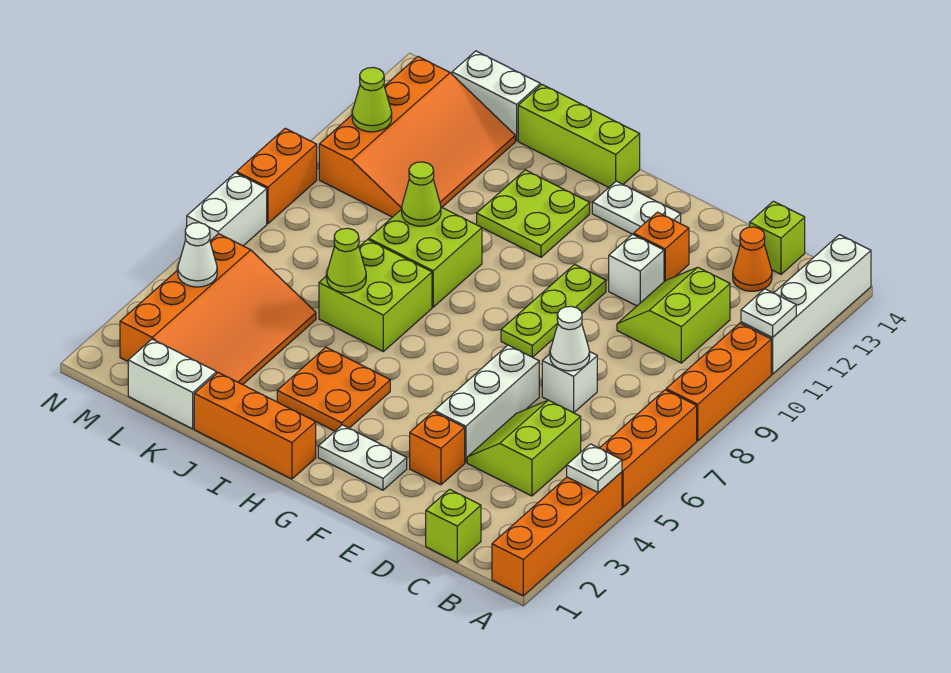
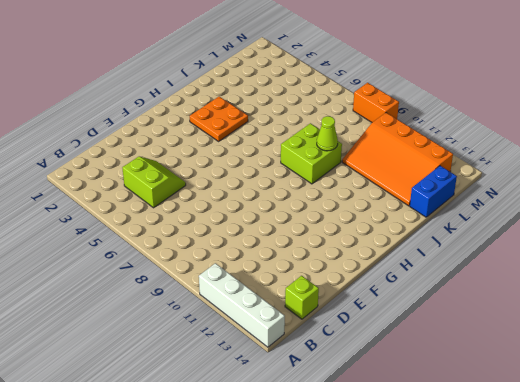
blue 1x2 brick [410,166,457,217] -> white 1x2 brick [452,51,540,141]
none -> orange 1x4 brick [492,472,622,596]
none -> orange 1x3 brick [600,390,697,507]
none -> orange 1x3 brick [666,323,771,441]
none -> lime 1x1 brick [426,489,481,562]

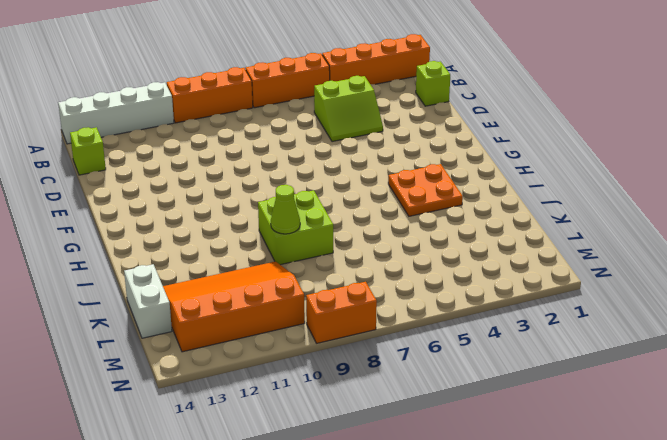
none -> lime 2x2 slope [617,267,730,363]
none -> orange 1x1 cone [733,227,772,291]
none -> white 1x1 brick [542,352,597,413]
none -> orange 1x1 brick [410,412,465,485]

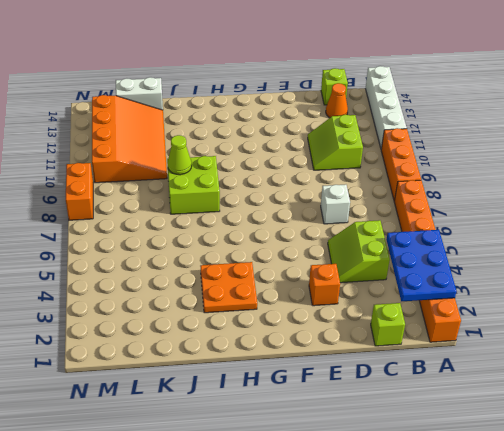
blue 2x3 plate [386,230,456,301] -> white 1x1 plate [567,444,622,492]
none -> white 1x3 brick [434,345,539,463]
none -> white 1x1 brick [609,234,664,306]
none -> orange 1x1 brick [634,212,689,282]
none -> white 1x2 plate [318,425,407,490]

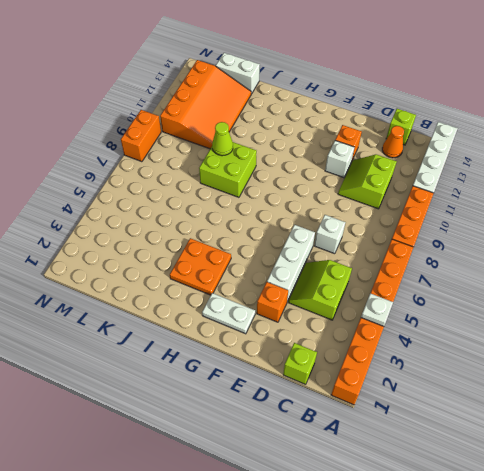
none -> lime 1x3 plate [501,264,606,357]
none -> white 1x2 plate [592,181,681,235]
none -> orange 1x3 brick [194,373,316,479]
none -> lime 2x2 plate [477,170,590,257]

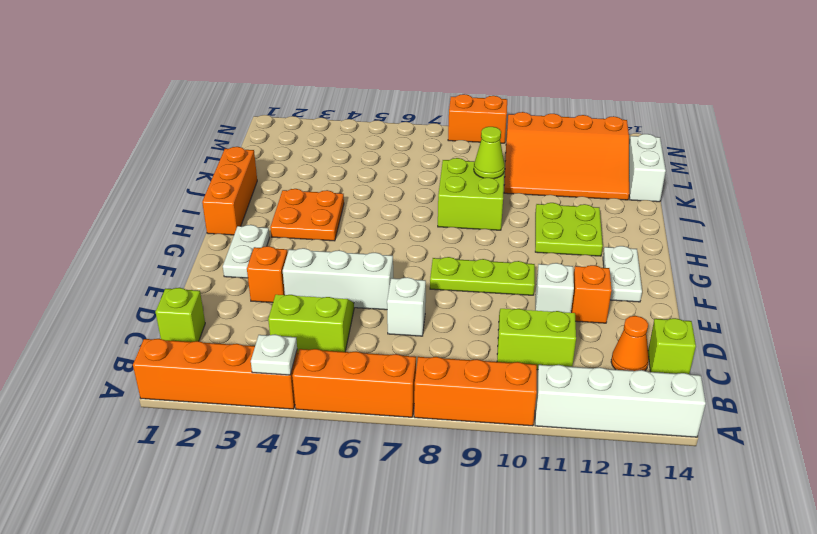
none -> lime 1x3 brick [518,85,640,187]
none -> lime 2x2 brick [319,239,432,351]
none -> white 1x2 brick [128,339,217,429]
none -> orange 3x4 slope [120,234,316,385]

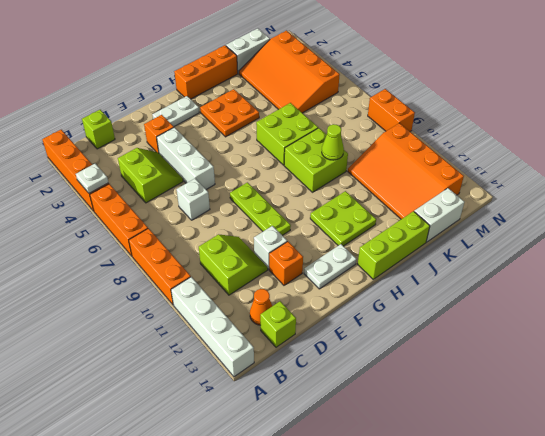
none -> white 1x2 brick [187,173,267,246]
none -> white 1x1 plate [741,289,796,338]
none -> white 1x1 cone [550,306,590,371]
none -> lime 1x1 cone [327,228,366,293]

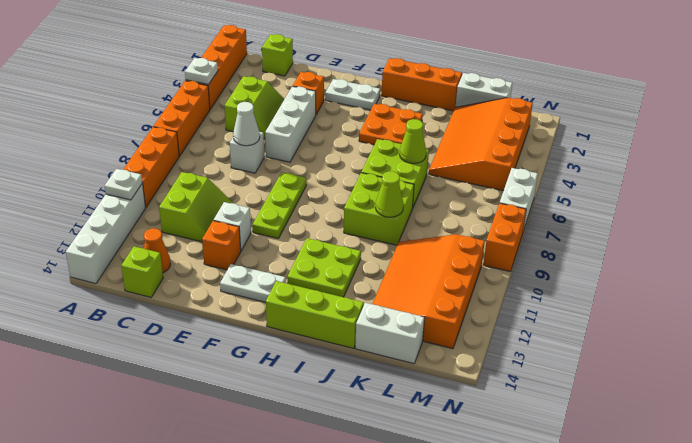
none -> white 1x1 cone [178,223,217,287]
none -> lime 1x1 cone [352,67,392,132]

